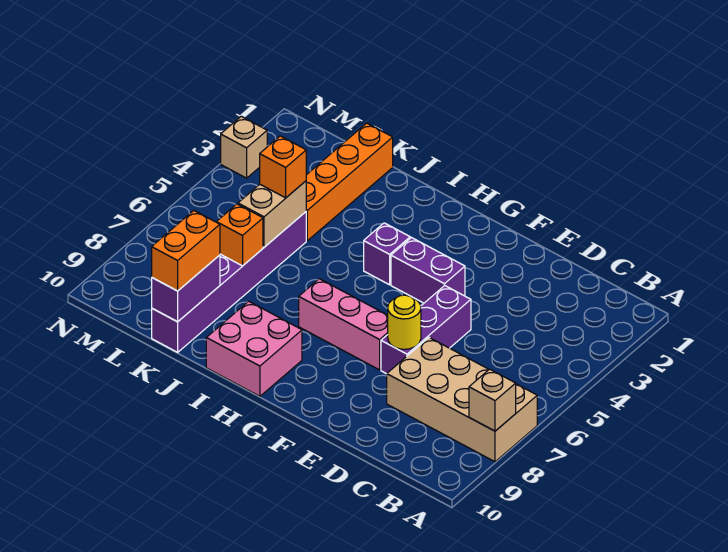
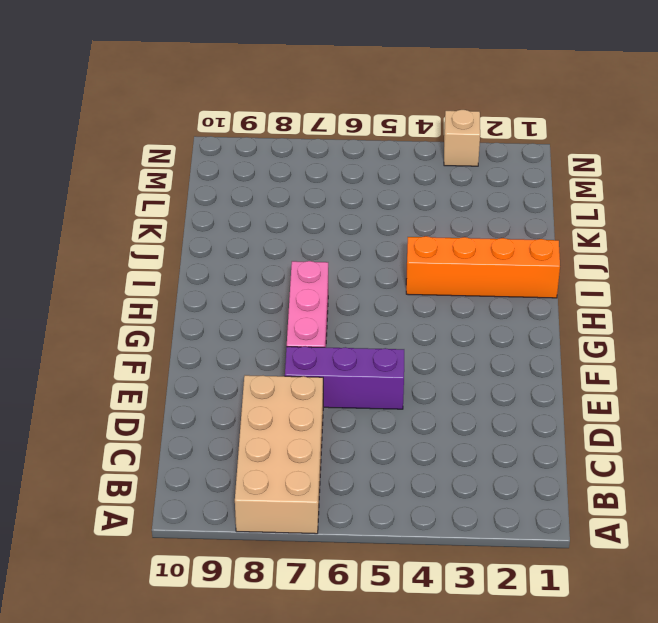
orange 1x4 brick [406,236,560,298] -> orange 1x4 brick moved to [306,123,393,241]
none -> purple 1x2 brick [391,238,465,303]
none -> purple 1x1 brick [364,223,410,285]
none -> pink 2x2 brick [206,301,302,396]

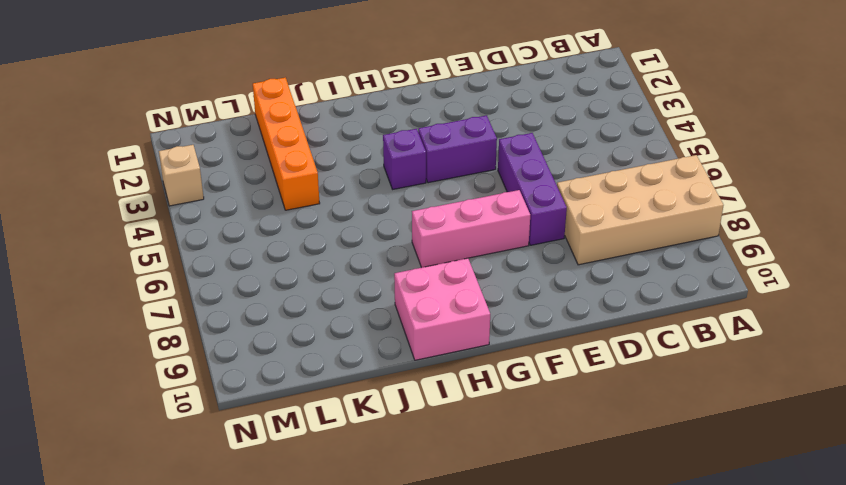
none -> purple 1x6 brick [152,212,306,352]
none -> tan 1x1 brick [469,369,516,431]
none -> yellow 1x1 round brick [388,295,421,349]

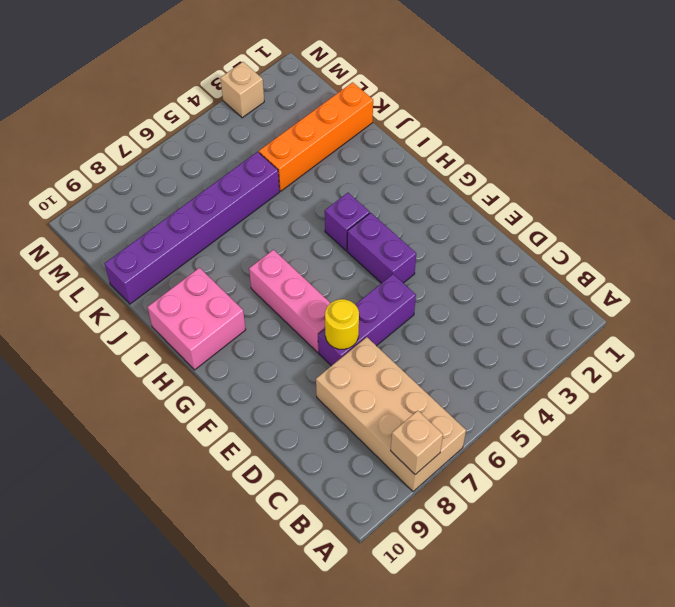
none -> tan 1x2 brick [238,181,306,247]
none -> orange 1x1 brick [217,204,263,266]
none -> purple 1x2 brick [152,255,220,322]

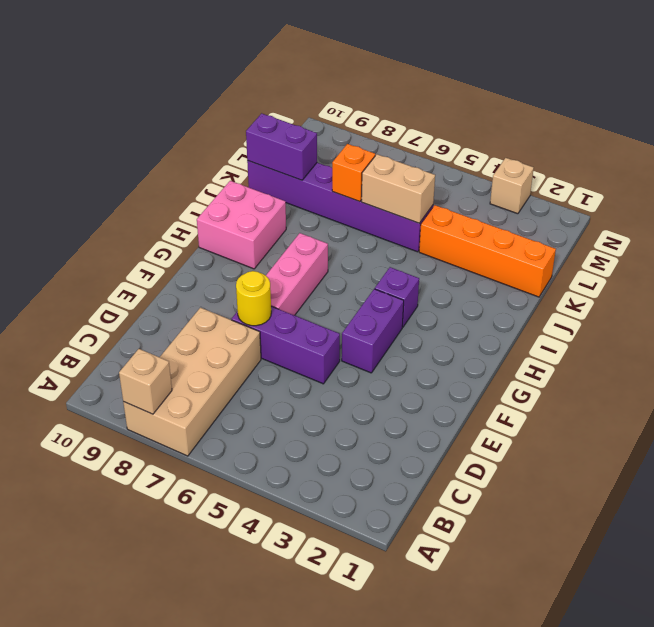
none -> orange 1x1 brick [260,136,306,198]
none -> orange 1x2 brick [152,211,220,291]

